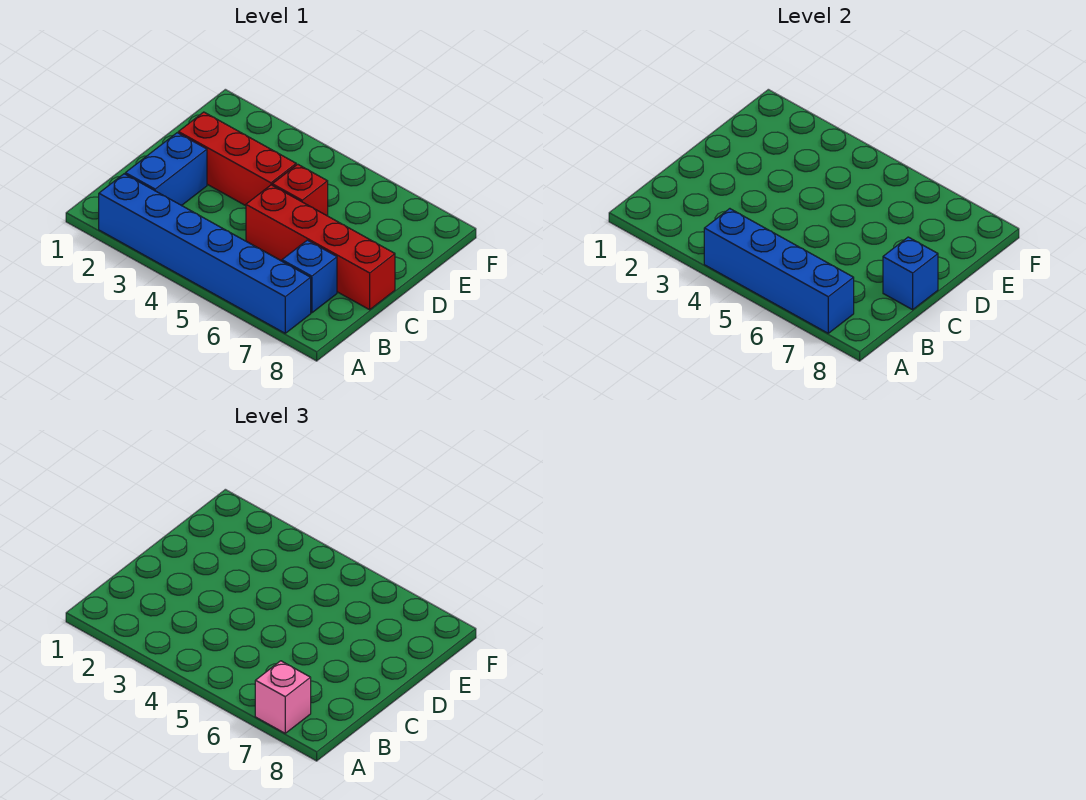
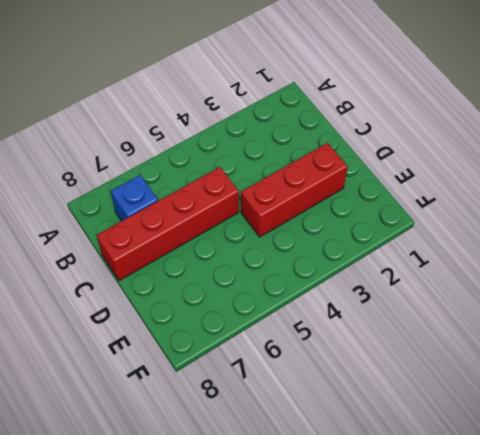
none -> blue 1x6 brick [99,174,311,333]
none -> blue 1x2 brick [125,133,207,206]

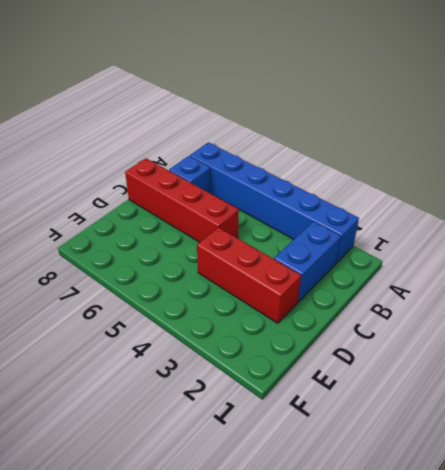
none -> red 1x1 brick [272,164,328,216]
none -> blue 1x4 brick [704,209,854,333]

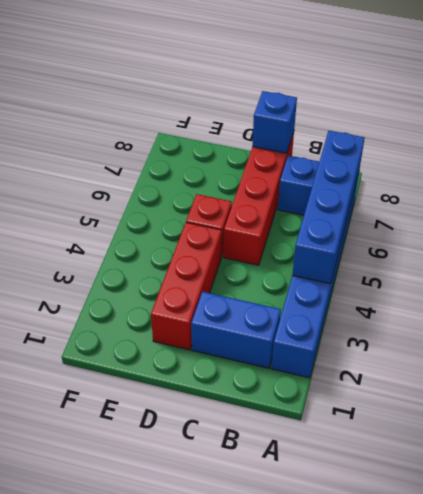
none -> pink 1x1 brick [255,661,311,733]

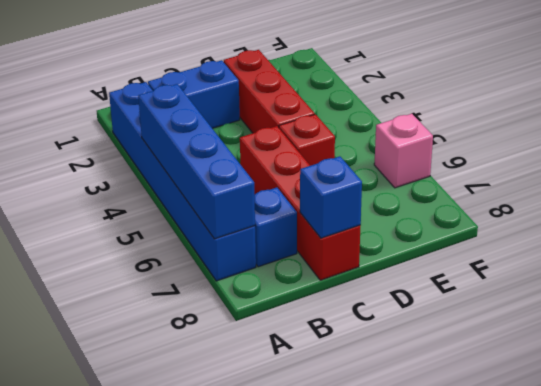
pink 1x1 brick [374,114,433,188] -> pink 1x1 brick moved to [255,661,311,733]

